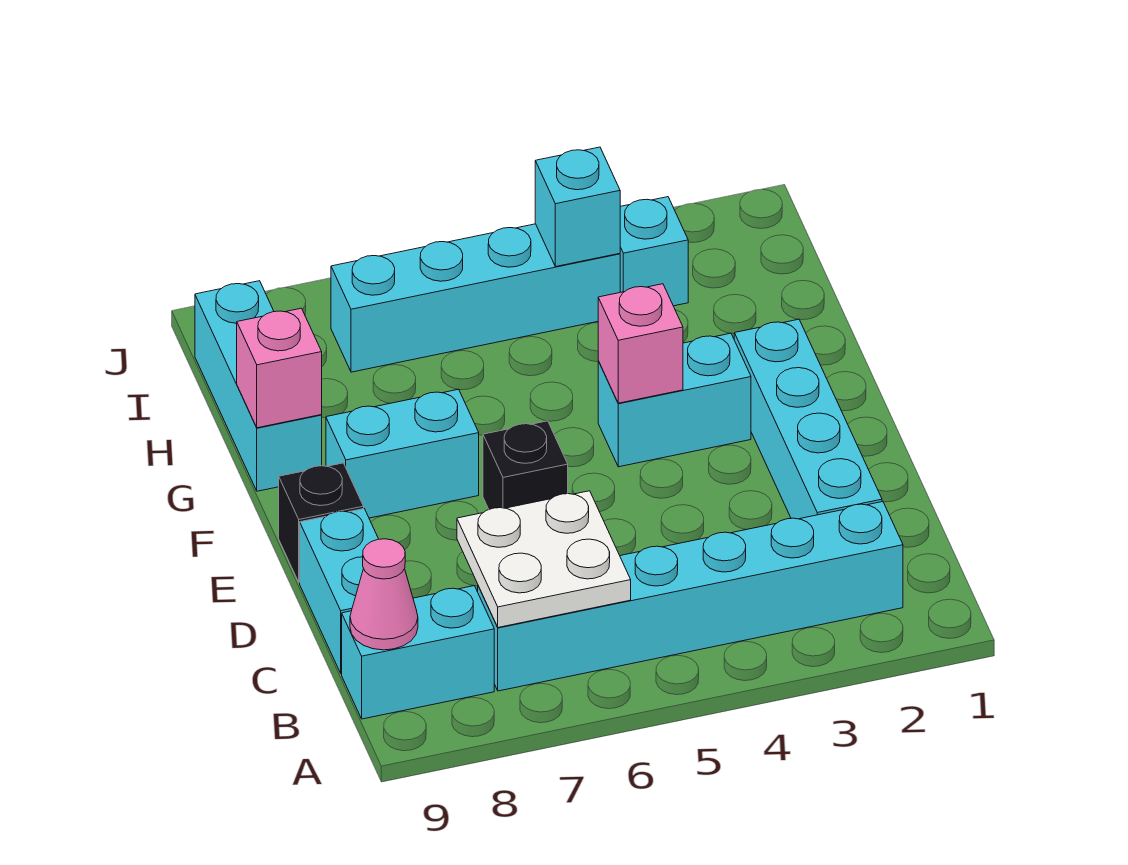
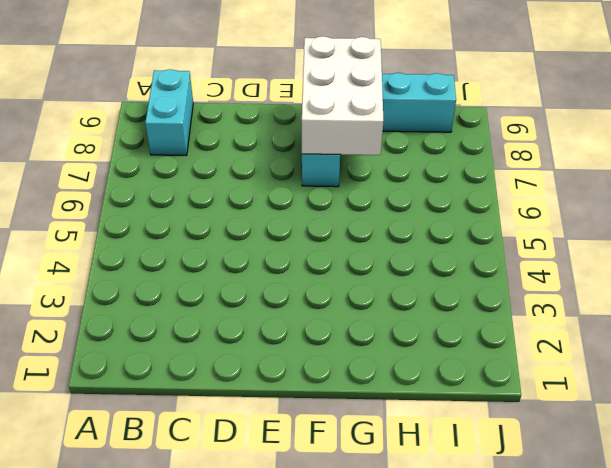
white 2x3 brick [302,36,383,155] -> pink 1x1 brick [237,308,322,428]
none -> cyan 1x6 brick [478,502,903,691]
none -> cyan 1x4 brick [734,319,882,519]
none -> cyan 1x2 brick [300,509,378,673]

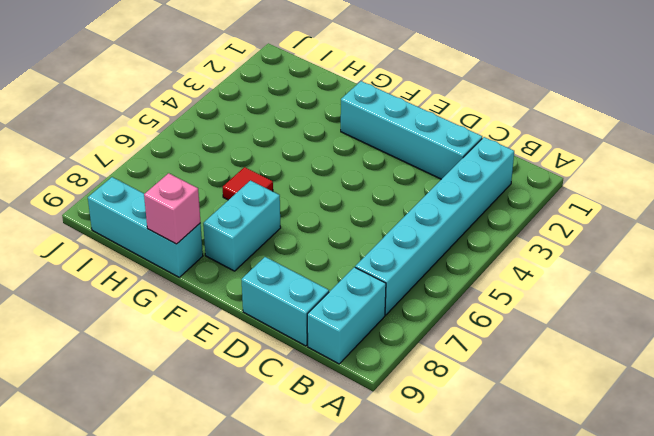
red 1x1 tile [223,167,273,200] -> none
none -> black 1x1 brick [483,421,568,509]
none -> black 1x1 brick [279,463,364,582]
none -> cyan 1x2 brick [598,333,751,467]

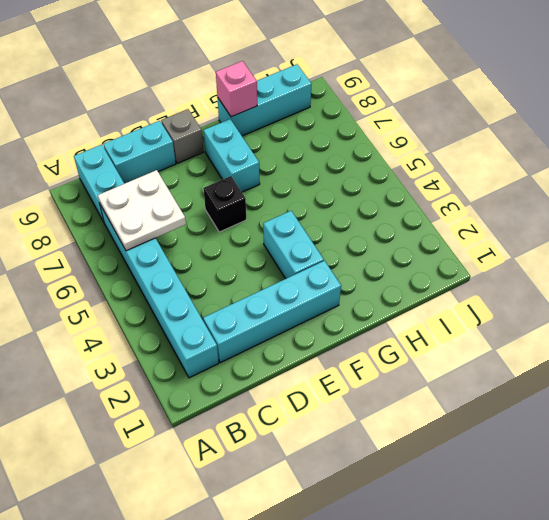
grey 1x1 brick [161,109,203,164] -> black 1x1 brick [279,463,364,582]
none -> cyan 1x1 brick [620,197,688,306]
none -> cyan 1x4 brick [331,224,620,372]
none -> pink 1x1 cone [350,539,418,650]

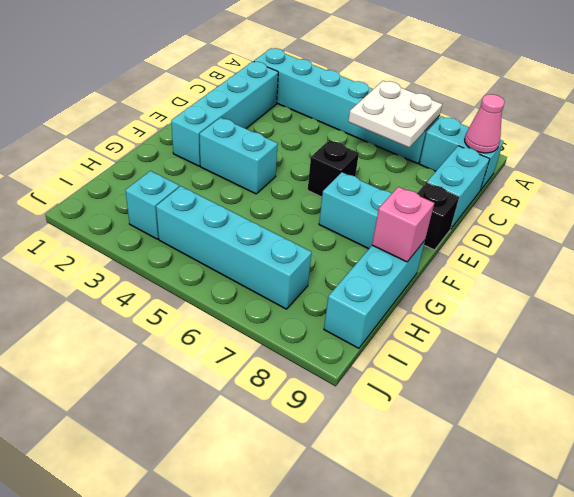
none -> pink 1x1 brick [598,284,683,403]
none -> cyan 1x1 brick [535,147,620,267]

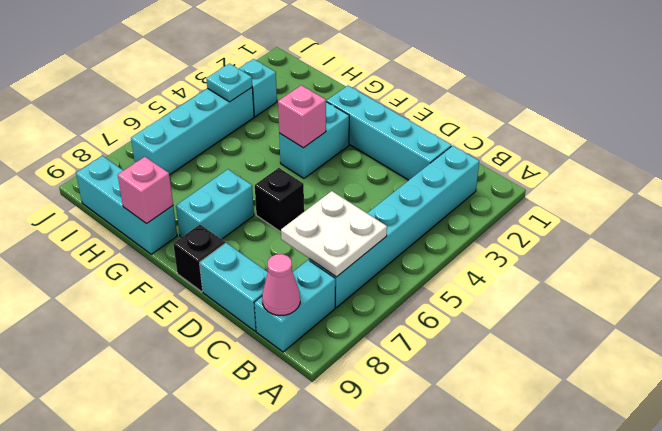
cyan 1x1 plate [206,64,252,102] -> cyan 1x1 brick [535,147,620,267]

